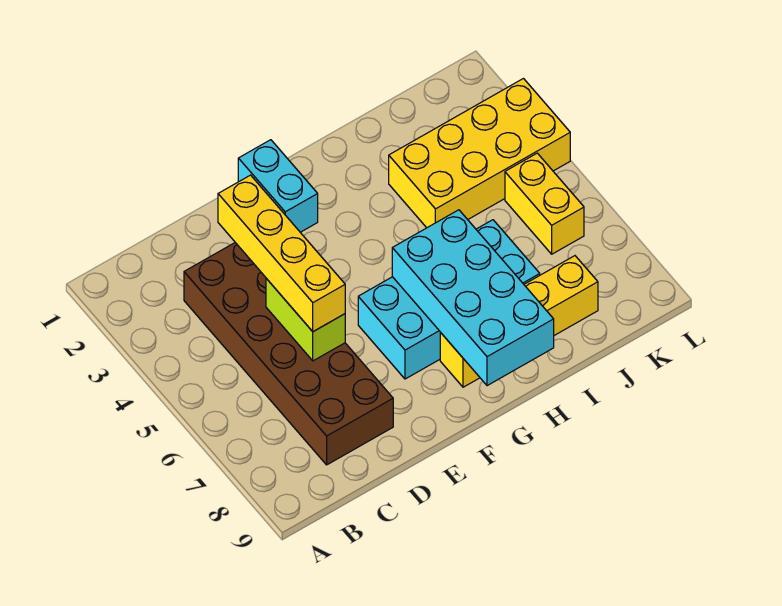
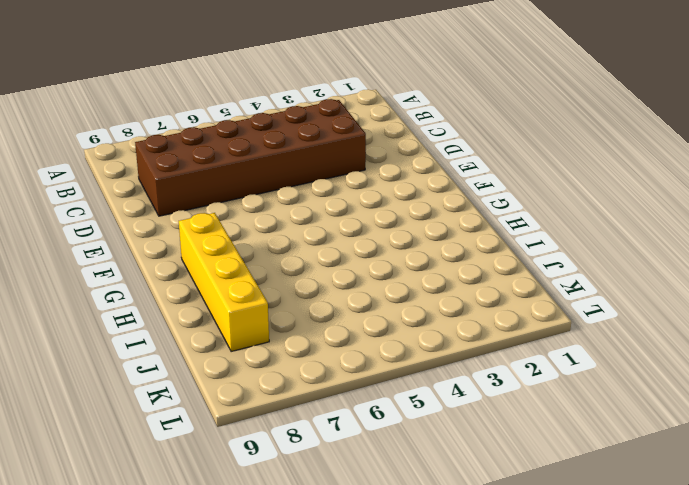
none -> cyan 1x2 brick [238,140,318,232]
none -> cyan 2x4 brick [358,220,540,379]

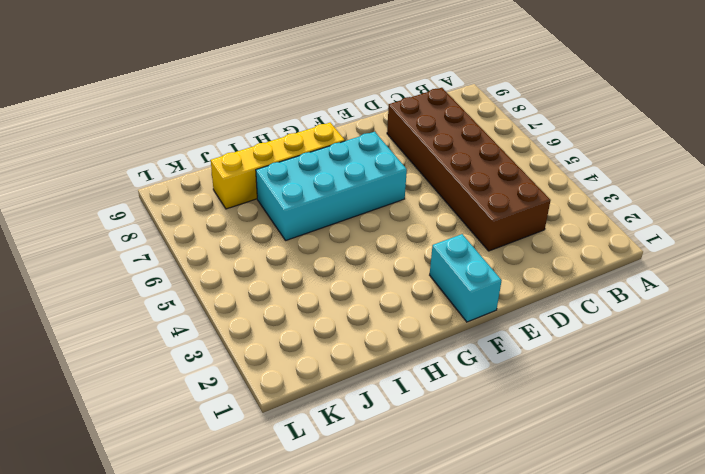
none -> yellow 2x4 brick [389,79,570,228]
none -> yellow 1x2 brick [505,153,584,254]

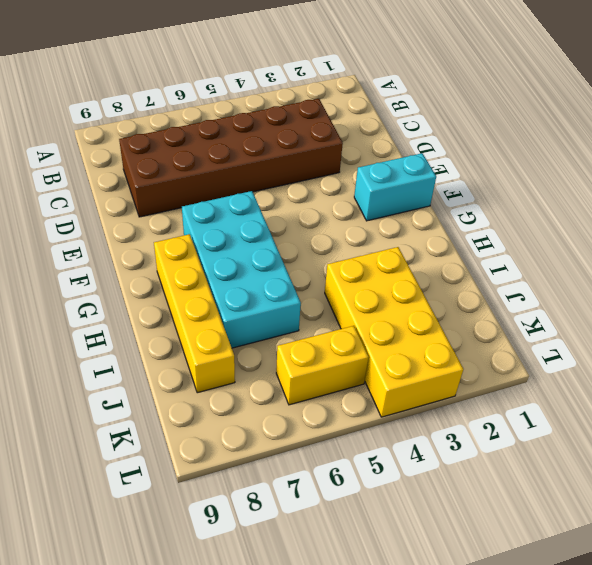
none -> lime 1x2 brick [266,278,345,361]
none -> cyan 2x4 brick [392,210,554,386]

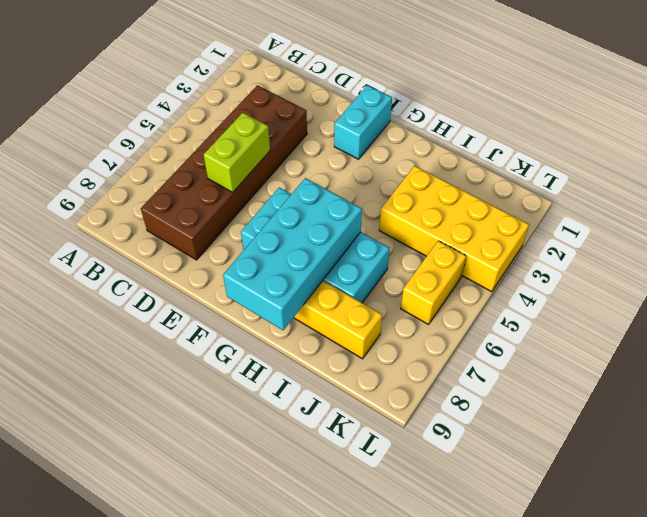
none -> yellow 1x4 brick [218,175,345,332]

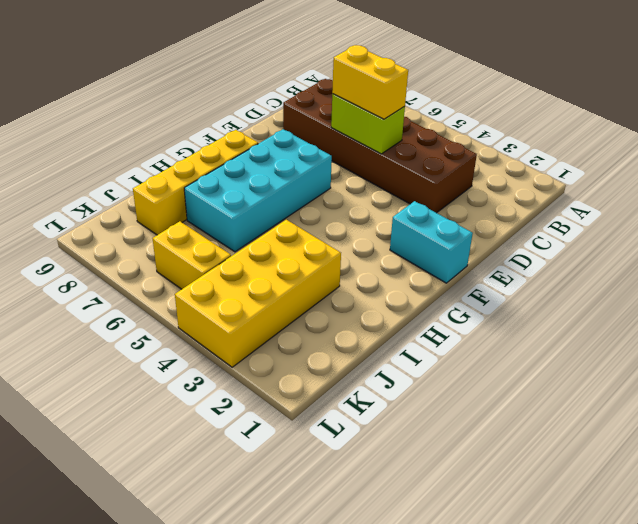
yellow 1x2 brick [332,45,408,119] -> yellow 1x4 brick [218,175,345,332]
none -> cyan 2x4 brick [392,210,554,386]

